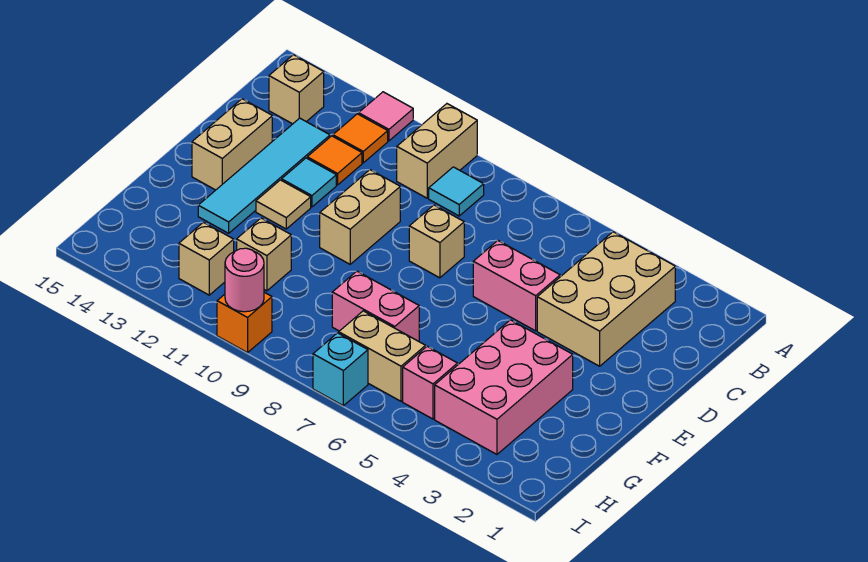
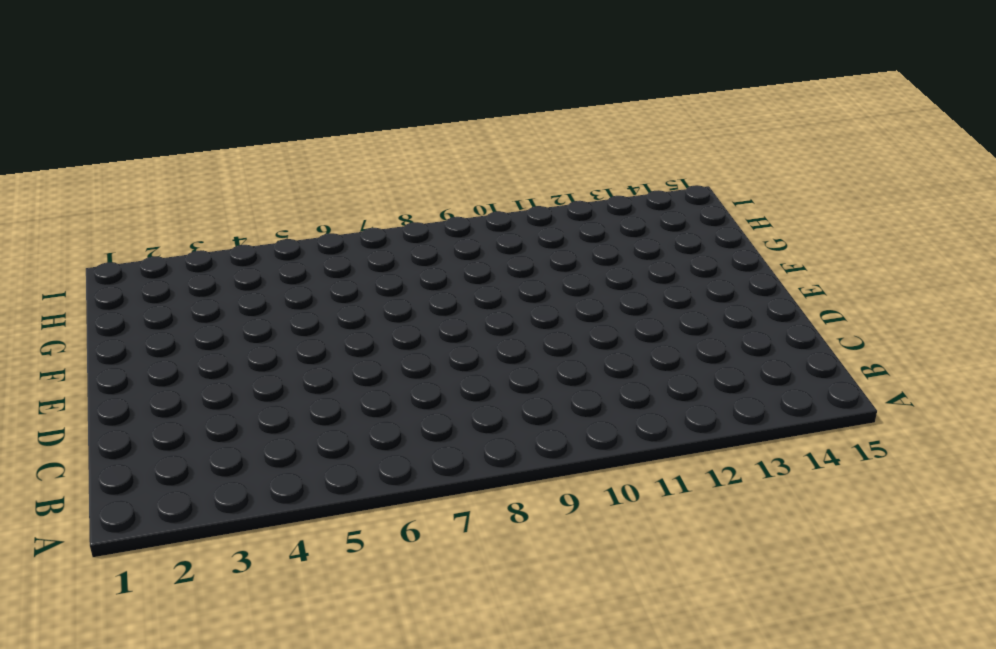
none -> tan 1x2 brick [397,104,477,198]
none -> pink 1x1 tile [359,92,413,141]
none -> tan 2x3 brick [537,232,675,366]

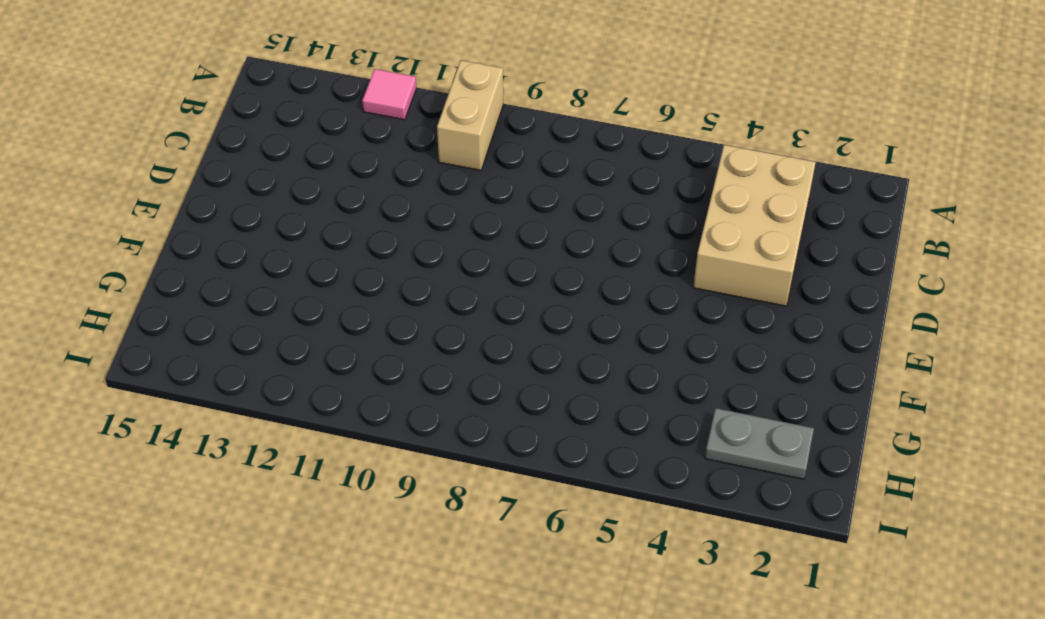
grey 1x2 plate [705,408,814,479] -> pink 2x3 brick [435,320,573,454]
none -> cyan 1x1 tile [429,167,484,216]
none -> orange 1x1 tile [333,114,388,163]
none -> tan 1x1 brick [269,55,324,124]

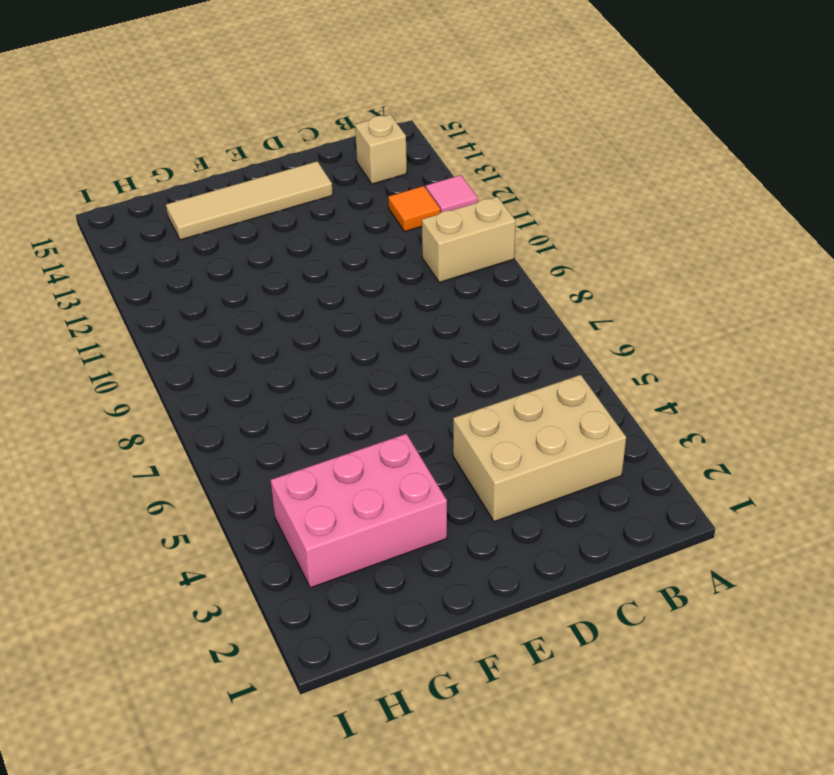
tan 1x4 tile [166,161,333,240] -> tan 1x2 brick [192,99,272,190]
none -> cyan 1x1 tile [429,167,484,216]
none -> orange 1x1 tile [307,136,362,185]
none -> cyan 1x4 tile [198,118,330,233]

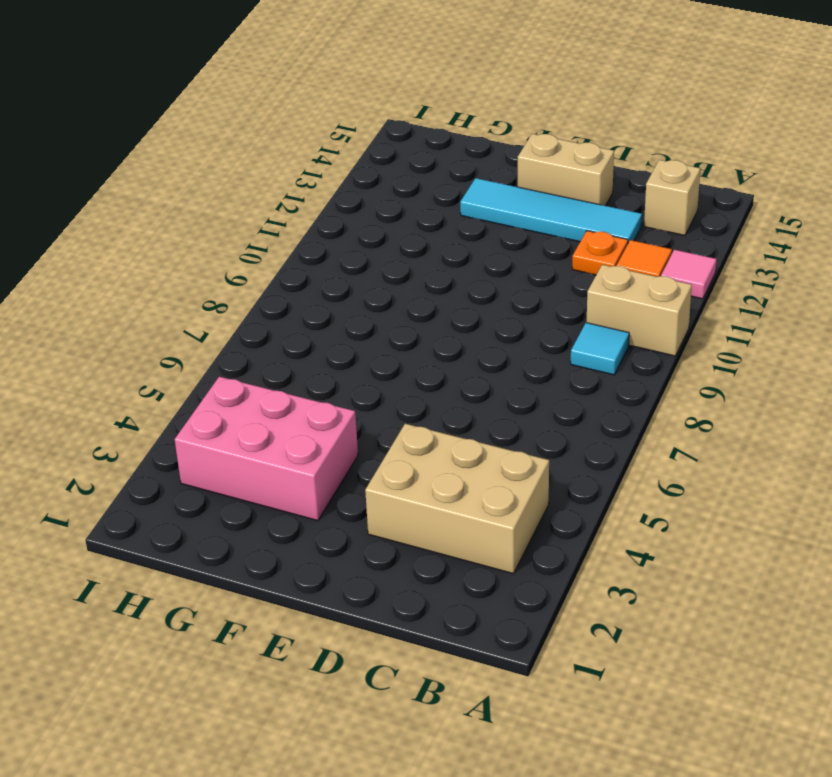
orange 1x1 plate [572,231,628,275] -> orange 1x1 tile [307,136,362,185]
none -> pink 1x2 brick [473,241,560,331]
none -> tan 1x1 brick [409,205,464,278]
none -> tan 1x2 brick [320,170,400,264]

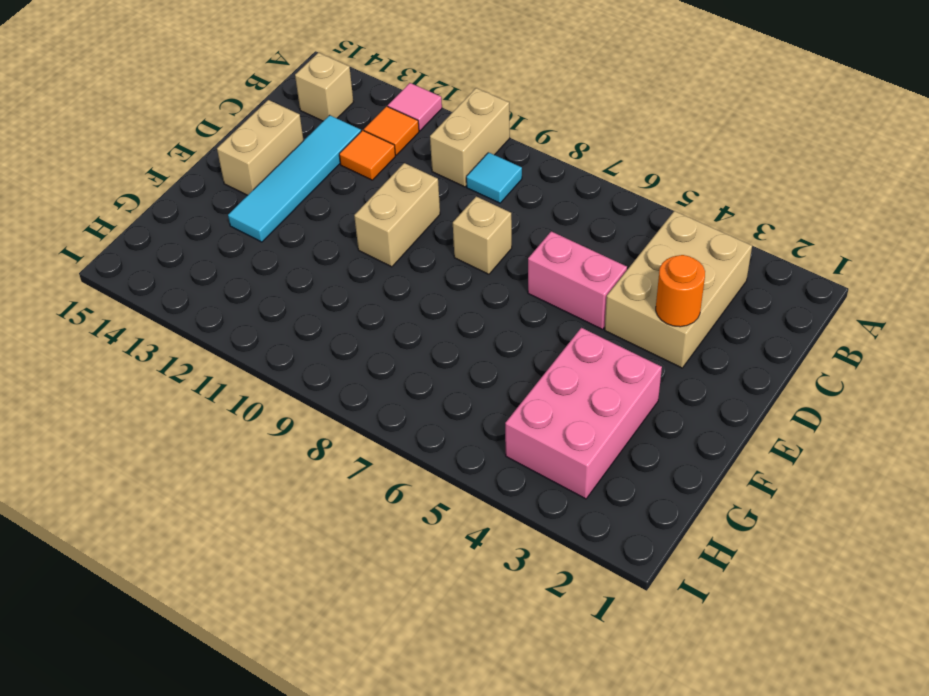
orange 1x1 round brick [656,255,705,327] -> none
none -> cyan 1x1 tile [282,158,336,207]
none -> tan 1x1 tile [256,180,311,229]
none -> pink 1x2 brick [332,271,419,341]

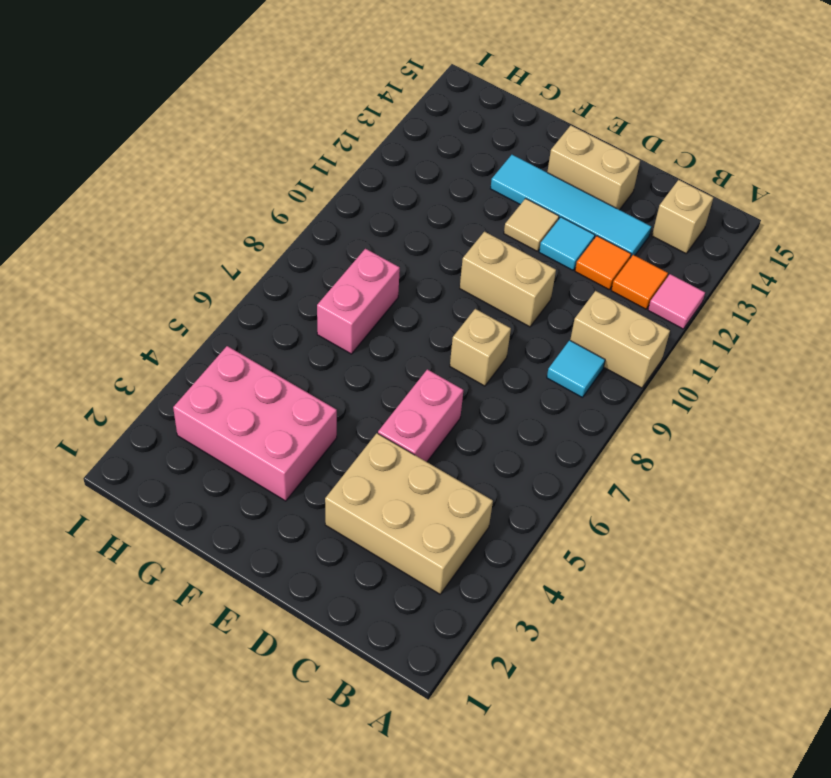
none -> tan 1x1 brick [237,218,291,291]
none -> pink 1x1 brick [403,346,458,419]
none -> tan 1x2 brick [339,311,426,401]

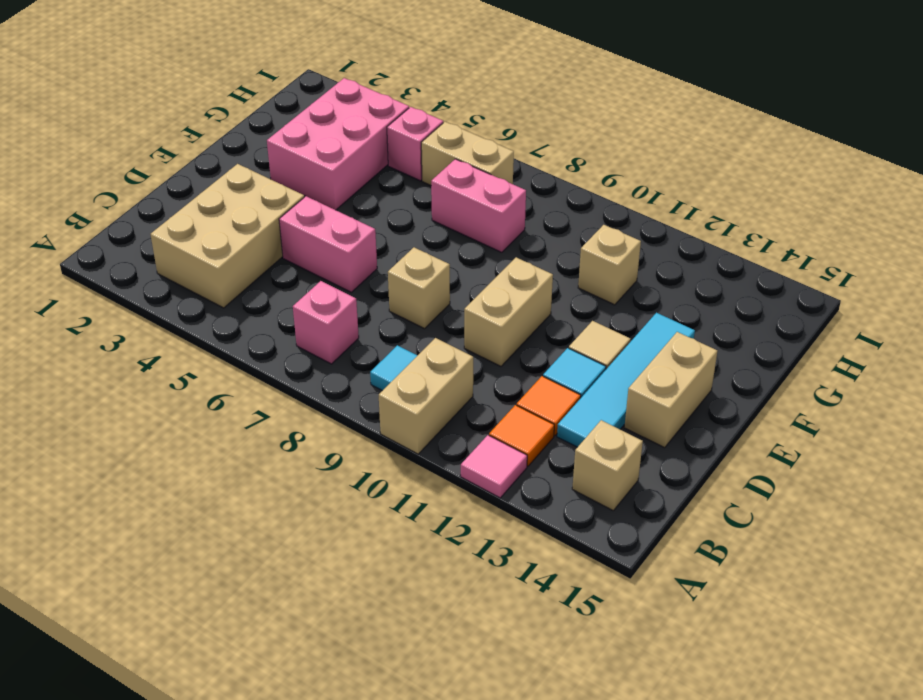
pink 1x1 brick [293,281,359,364] -> none
none -> tan 1x1 brick [179,222,234,295]
none -> cyan 1x1 brick [313,333,368,406]
none -> orange 1x1 brick [217,292,272,353]

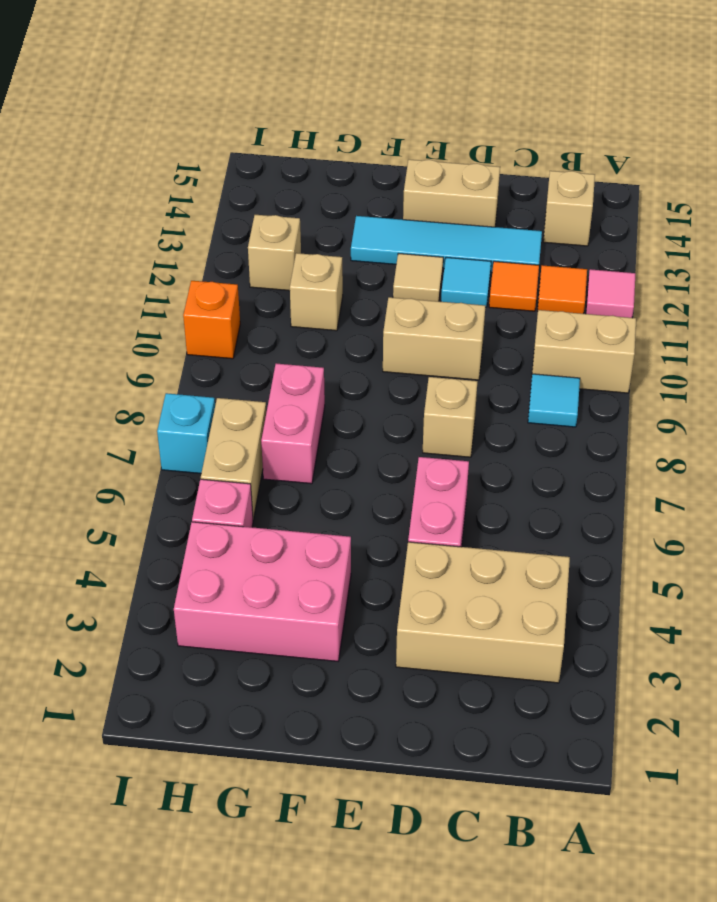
none -> pink 1x1 round brick [225,248,264,312]

